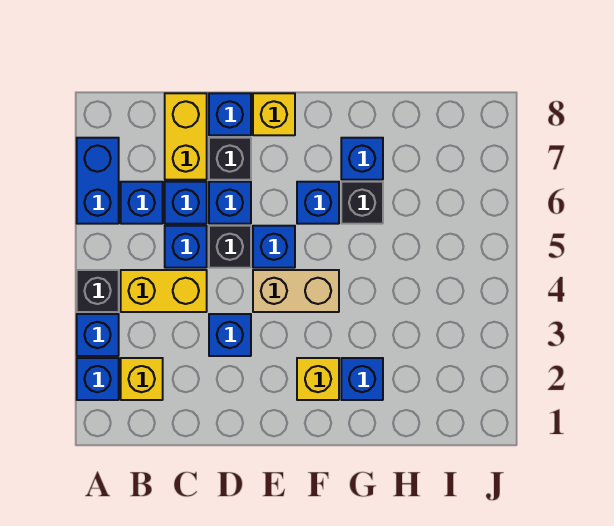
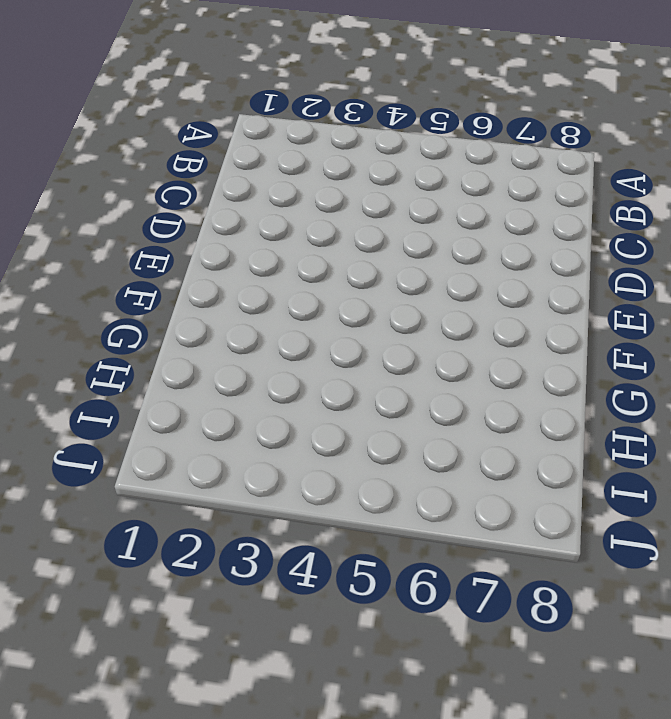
none -> blue 1x1 brick [77,358,119,400]
none -> blue 1x1 brick [77,314,119,356]
none -> black 1x1 brick [77,270,119,312]

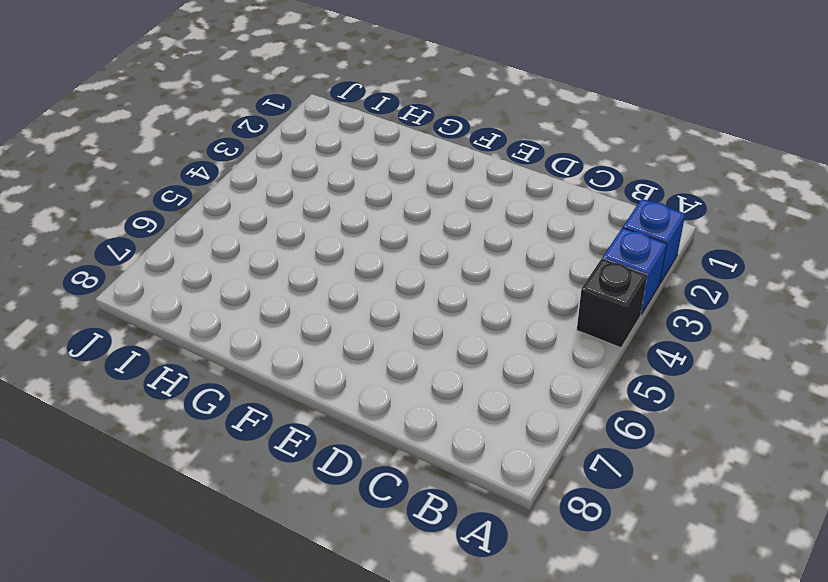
none -> blue 1x2 brick [77,138,119,224]
none -> yellow 1x1 brick [121,358,163,400]
none -> yellow 1x2 brick [121,270,207,312]

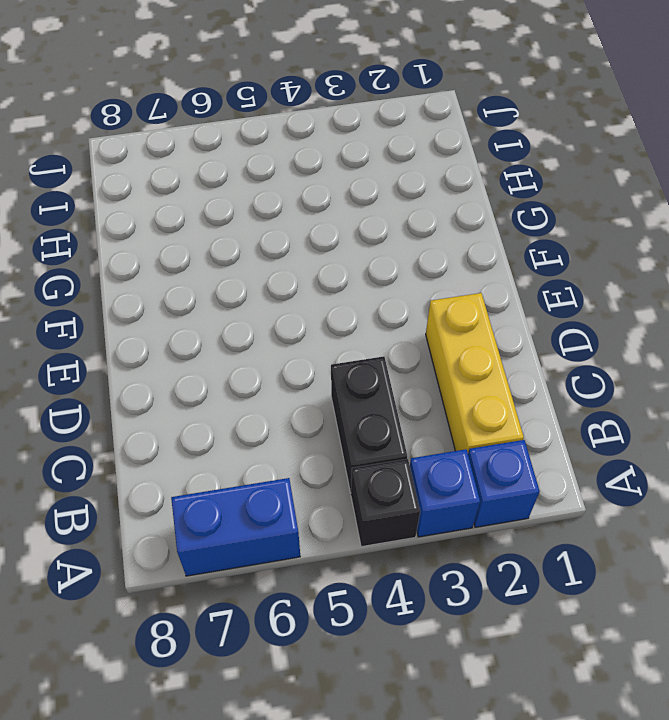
yellow 1x3 brick [426,293,524,453] -> yellow 1x1 brick [121,358,163,400]
black 1x2 brick [331,356,407,493] -> yellow 1x2 brick [121,270,207,312]
none -> blue 1x1 brick [121,182,163,224]
none -> blue 1x1 brick [165,226,207,268]
none -> blue 1x1 brick [165,182,207,224]

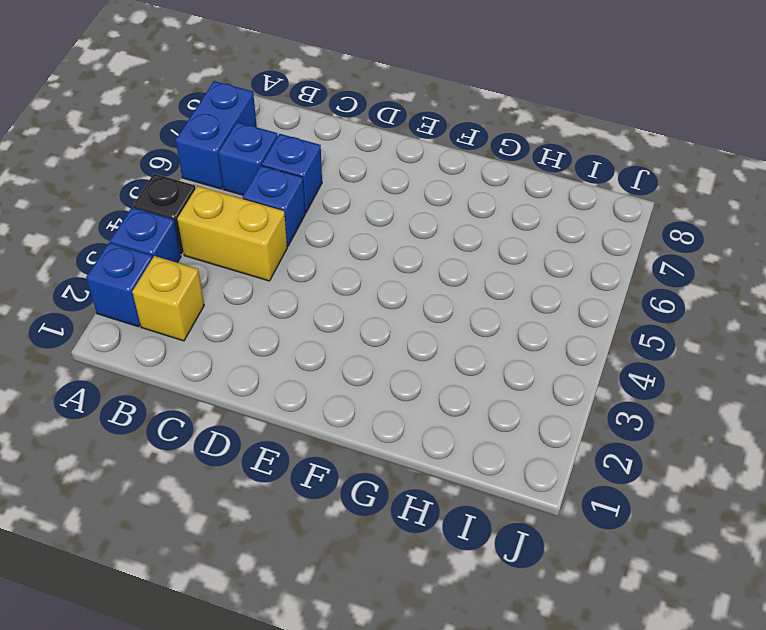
none -> yellow 1x2 brick [165,93,207,180]
none -> blue 1x1 brick [209,314,251,356]
none -> black 1x1 brick [209,226,251,268]

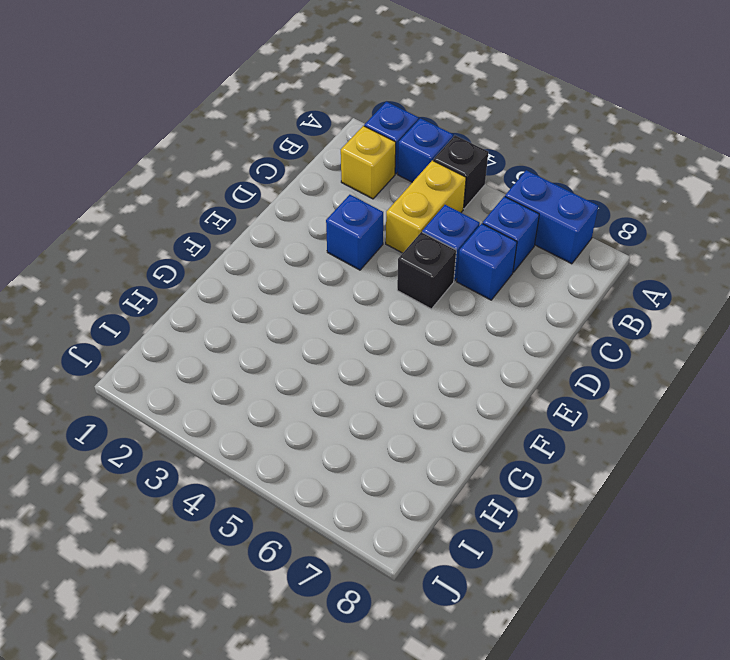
none -> yellow 1x2 brick [165,93,207,180]
none -> blue 1x1 brick [209,182,251,224]
none -> black 1x1 brick [209,138,251,180]

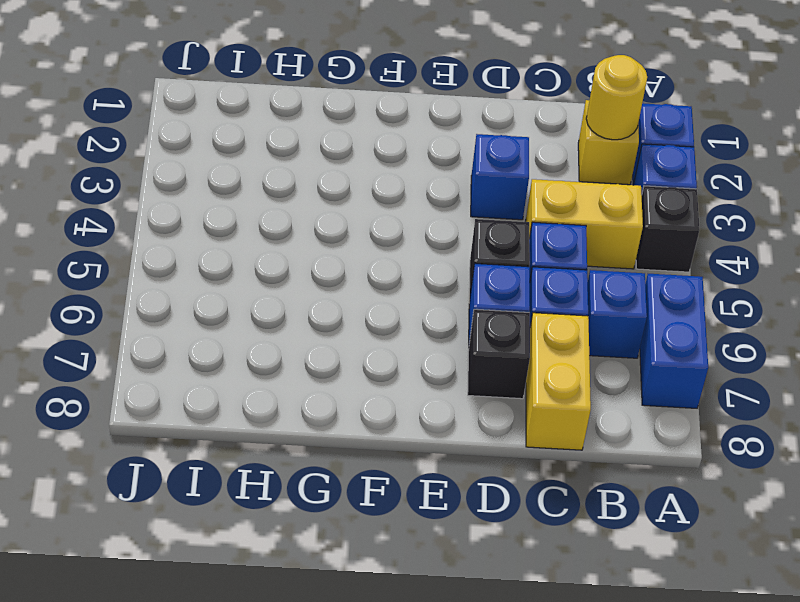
yellow 1x1 round brick [586,55,647,140] -> none
none -> blue 1x1 brick [209,93,251,135]
none -> tan 1x2 brick [253,270,339,312]
none -> blue 1x1 brick [253,226,295,268]

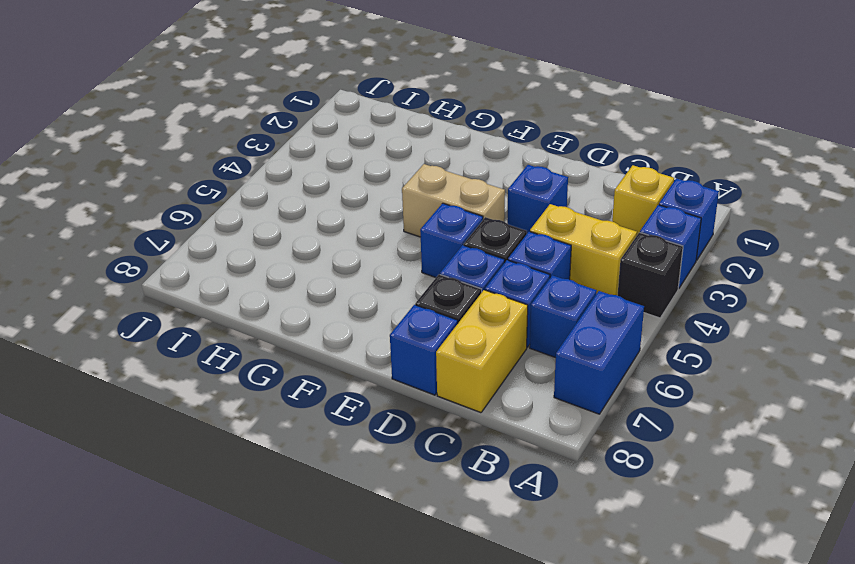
none -> yellow 1x1 brick [253,93,295,135]
none -> yellow 1x1 brick [297,358,339,400]
none -> blue 1x1 brick [297,182,339,224]

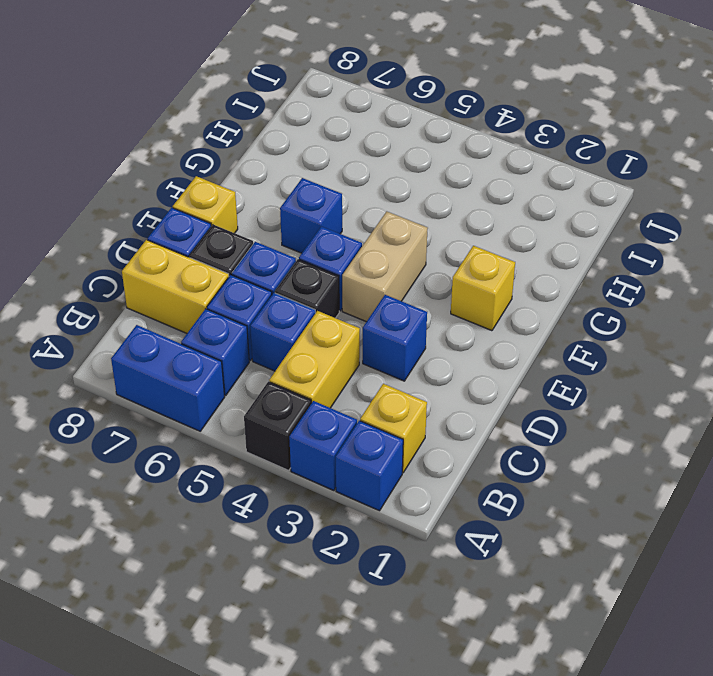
none -> blue 1x1 brick [341,358,383,400]
none -> black 1x1 brick [341,182,383,224]
none -> blue 1x1 brick [341,138,383,180]

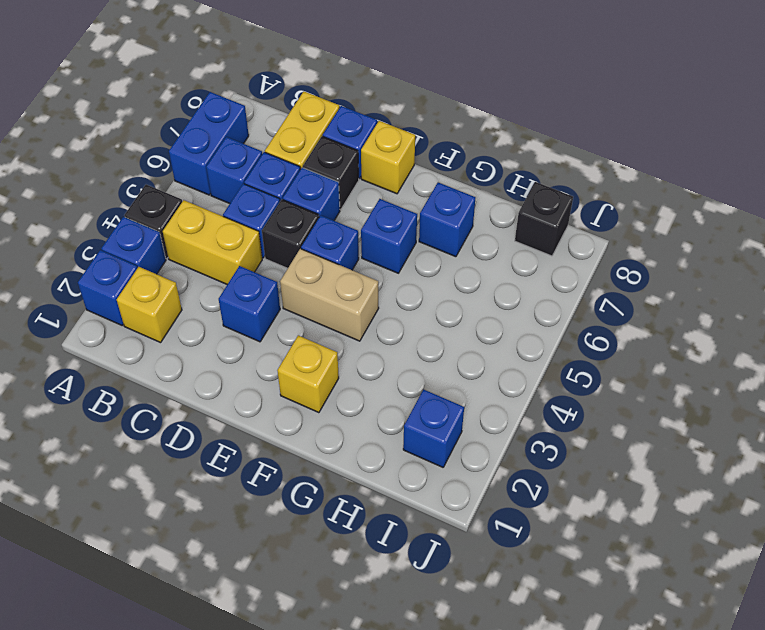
blue 1x1 brick [403,390,464,467] -> blue 1x1 brick moved to [341,358,383,400]
black 1x1 brick [515,182,573,256] -> black 1x1 brick moved to [341,182,383,224]

